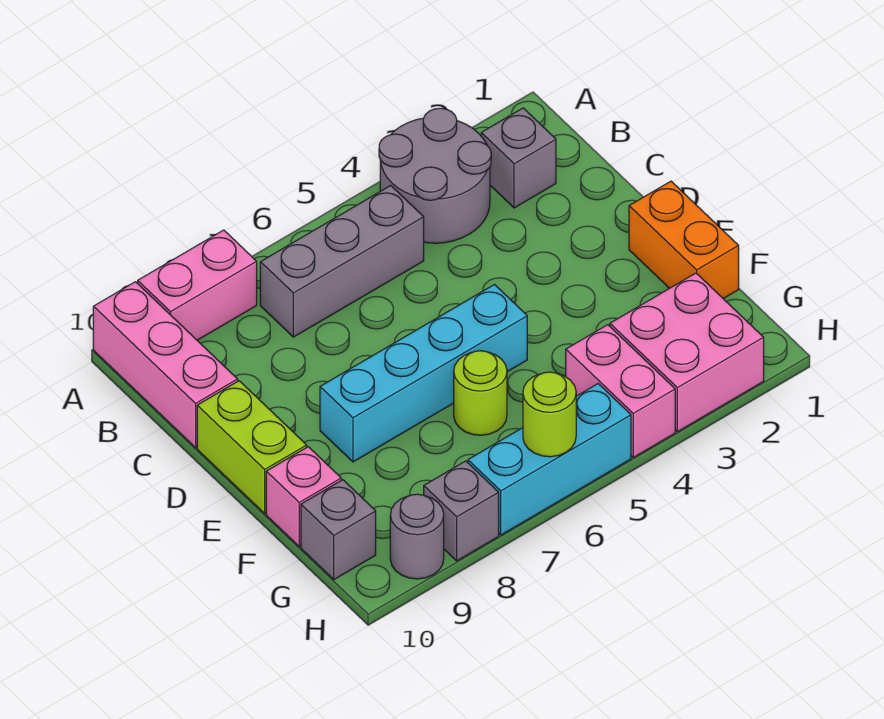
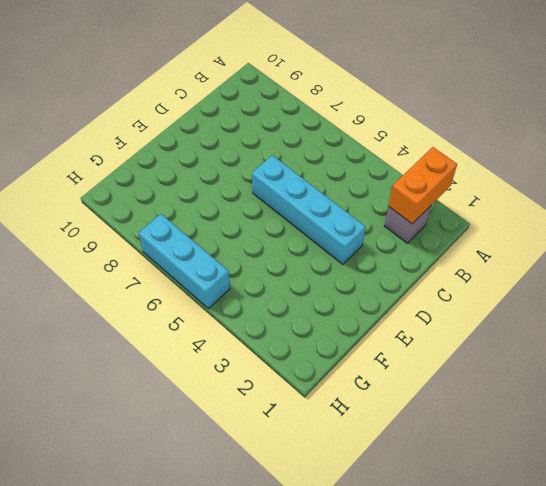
orange 1x2 brick [388,147,457,224] -> orange 1x2 brick moved to [629,181,739,299]
cyan 1x4 brick [252,155,365,264] -> cyan 1x4 brick moved to [320,285,527,462]
none -> grey 2x2 round brick [379,108,491,243]
none -> pink 1x2 brick [138,230,257,340]
none -> pink 1x3 brick [93,282,238,448]

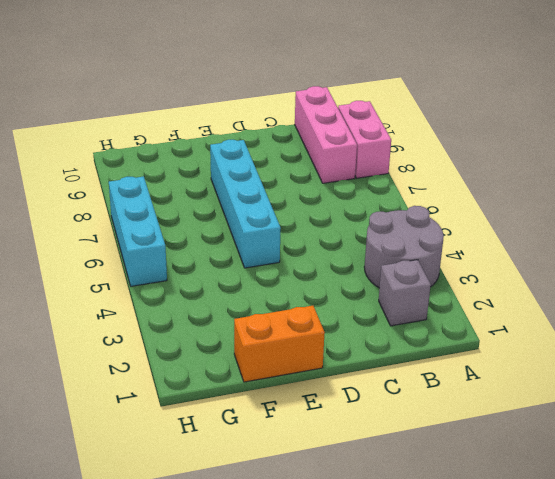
pink 1x3 brick [295,86,357,183] -> pink 1x3 brick turned to [93,282,238,448]
none -> grey 1x3 brick [260,186,424,337]
none -> lime 1x2 brick [197,381,307,513]
none -> lime 1x1 round brick [454,351,507,435]

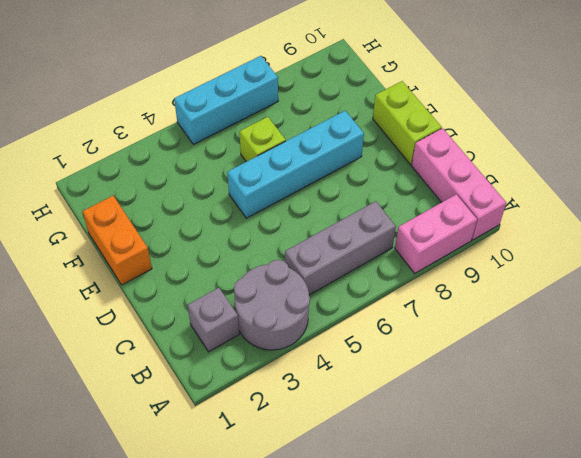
lime 1x1 brick [240,117,286,162] -> lime 1x1 round brick [454,351,507,435]
none -> pink 1x1 brick [266,447,341,547]
none -> pink 2x2 brick [610,273,764,432]
none -> pink 1x2 brick [566,325,675,457]

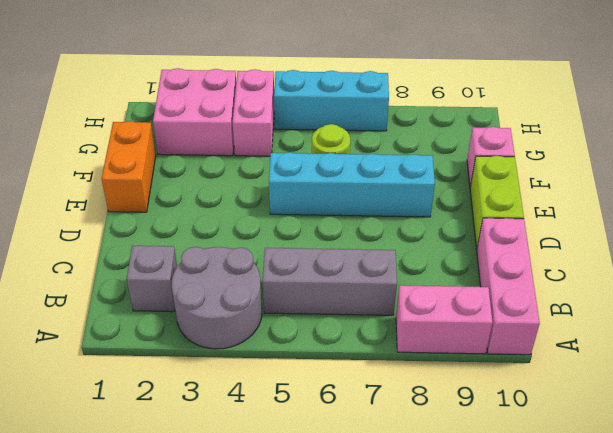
none -> grey 1x1 brick [301,480,376,580]
none -> grey 1x1 brick [424,461,499,561]
none -> grey 1x1 round brick [390,494,444,579]

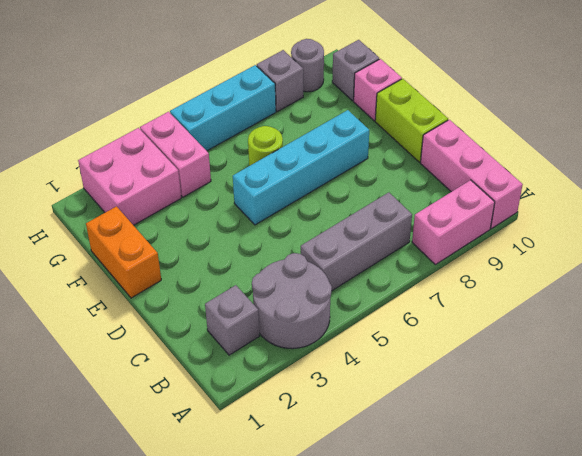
none -> lime 1x1 round brick [523,372,576,457]

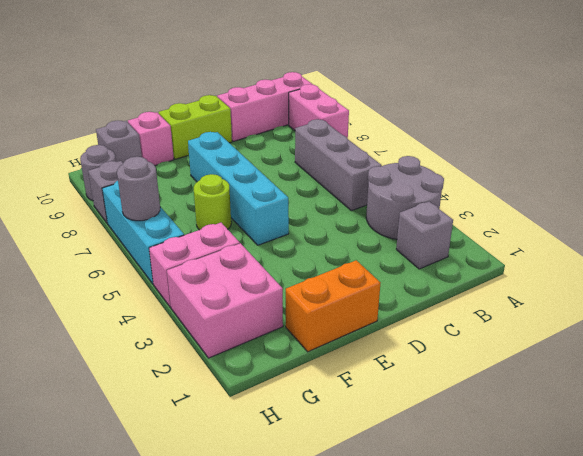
grey 1x1 round brick [117,157,160,221] -> lime 1x1 round brick [523,372,576,457]

